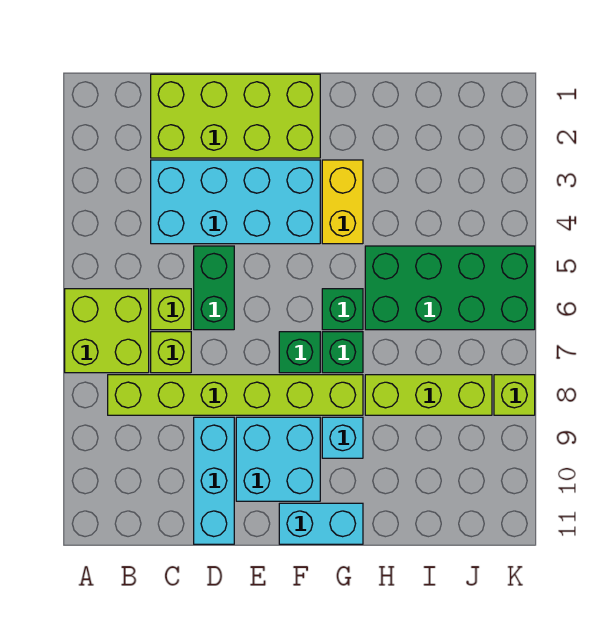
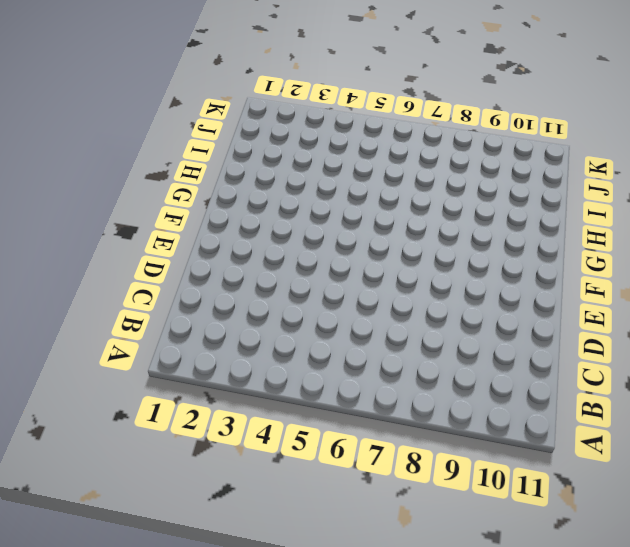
none -> lime 2x2 brick [65,289,149,373]
none -> lime 1x6 brick [108,375,363,415]
none -> lime 2x4 brick [151,74,320,158]

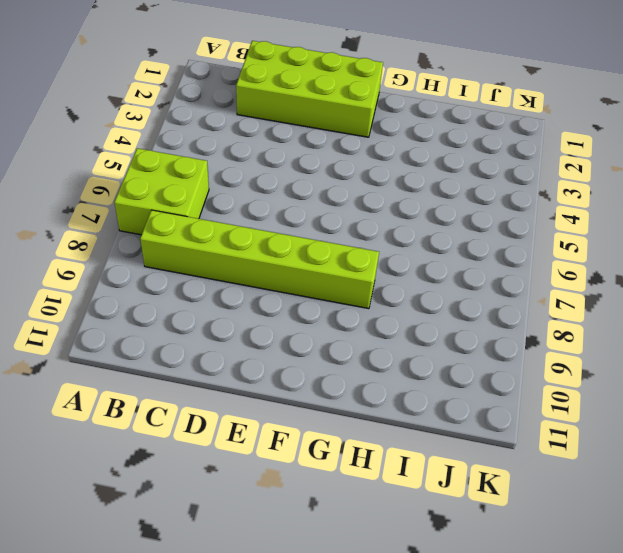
none -> cyan 2x4 brick [151,160,320,244]
none -> lime 1x1 brick [151,289,191,330]
none -> lime 1x1 brick [151,332,191,373]

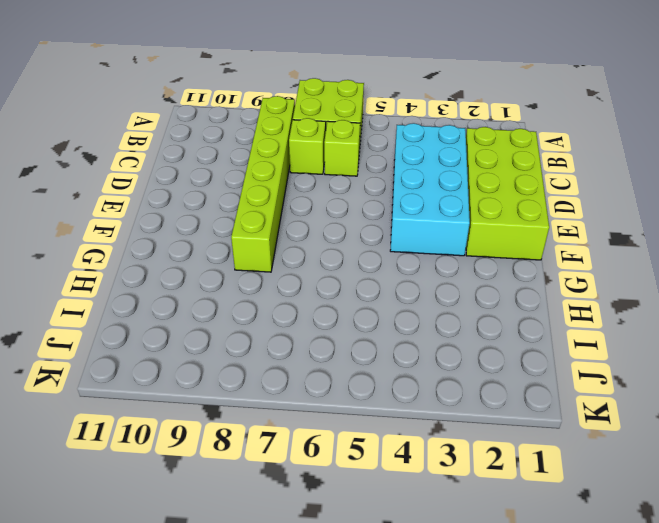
none -> green 1x2 brick [194,246,234,330]
none -> cyan 1x3 brick [194,417,234,544]
none -> cyan 2x2 brick [236,417,320,501]

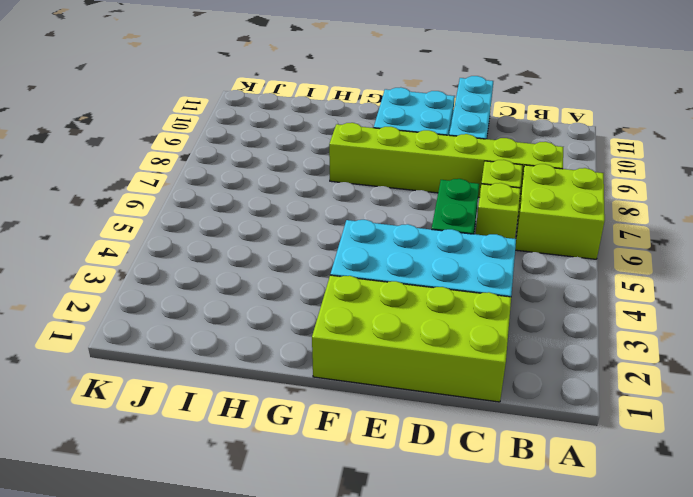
none -> green 1x1 brick [279,332,320,373]
none -> cyan 1x2 brick [279,503,363,544]
none -> yellow 1x2 brick [322,160,363,244]

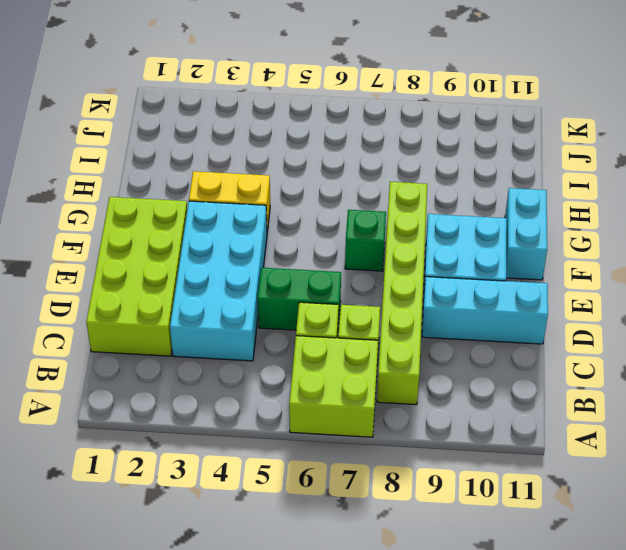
none -> green 1x1 brick [322,289,363,330]
none -> green 1x1 brick [322,332,363,373]
none -> cyan 1x1 brick [322,417,363,458]

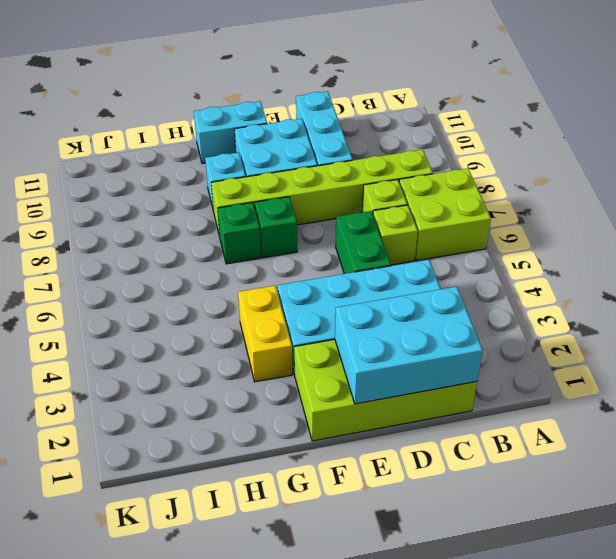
cyan 2x3 brick [335,287,483,404] -> none
none -> green 1x1 brick [322,289,363,330]
none -> green 2x4 brick [365,246,535,330]
none -> lime 1x3 brick [365,375,492,415]

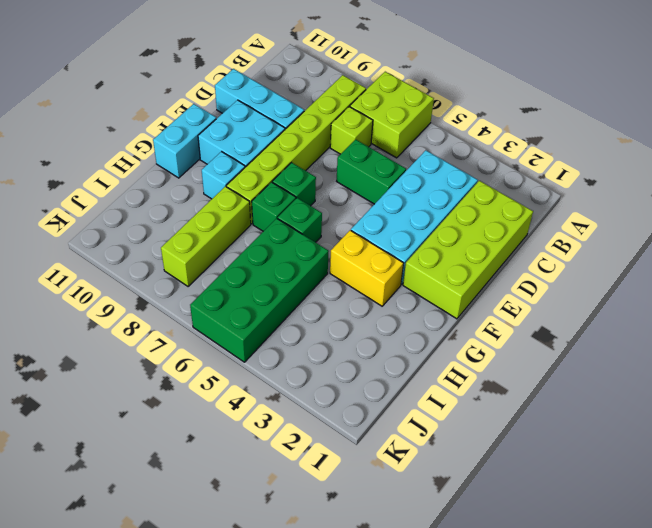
none -> lime 1x1 brick [151,289,191,330]
none -> lime 1x1 brick [494,375,535,415]

